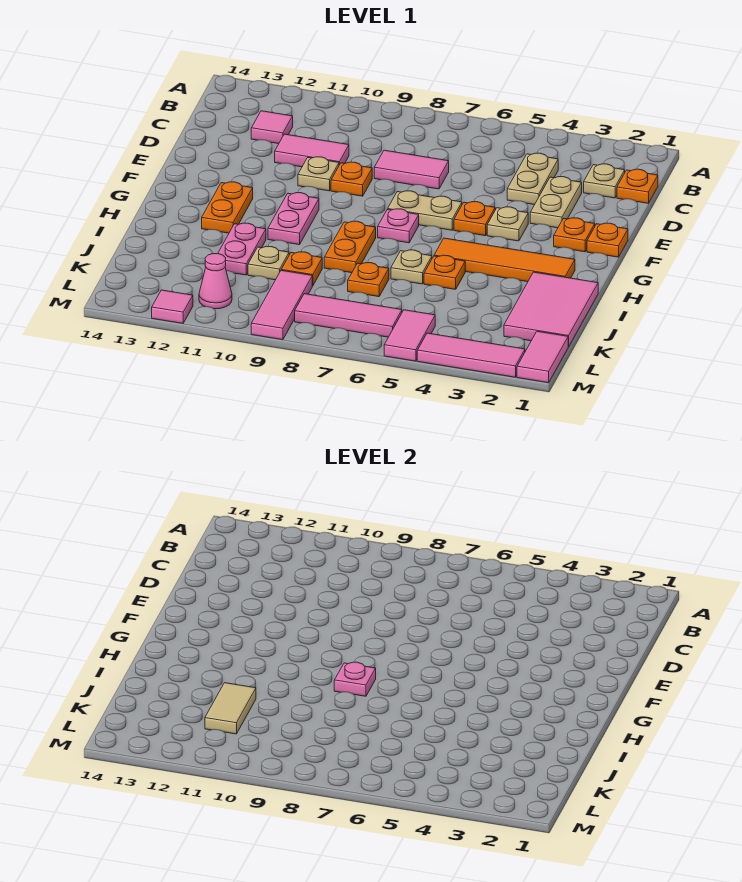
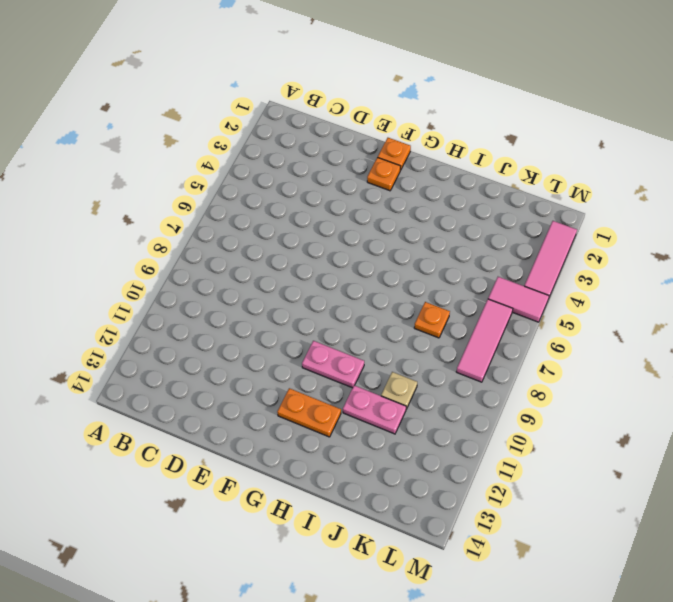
none -> orange 1x1 plate [617,169,658,203]
none -> tan 1x1 plate [584,164,625,198]
none -> tan 1x2 plate [507,153,558,205]
none -> pink 1x1 tile [251,111,293,144]

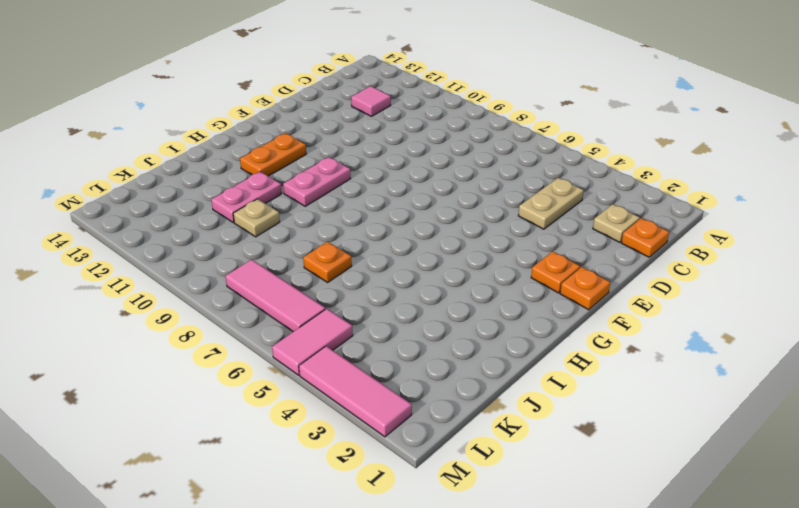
none -> tan 1x2 plate [530,177,582,228]
none -> pink 1x2 tile [374,150,449,189]
none -> pink 1x2 tile [275,134,349,167]
none -> orange 1x1 plate [331,162,372,196]

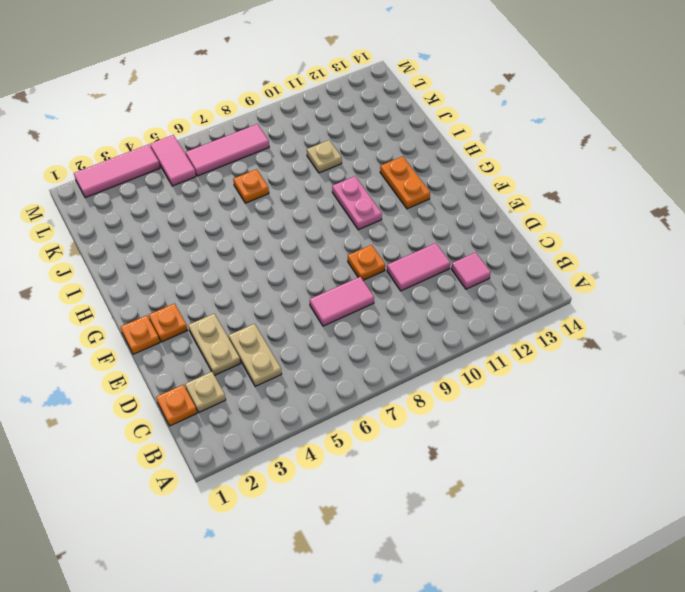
none -> tan 1x1 plate [298,157,339,191]
none -> tan 1x1 plate [487,207,528,241]
none -> orange 1x1 plate [454,202,495,236]
none -> tan 1x2 plate [388,191,462,230]

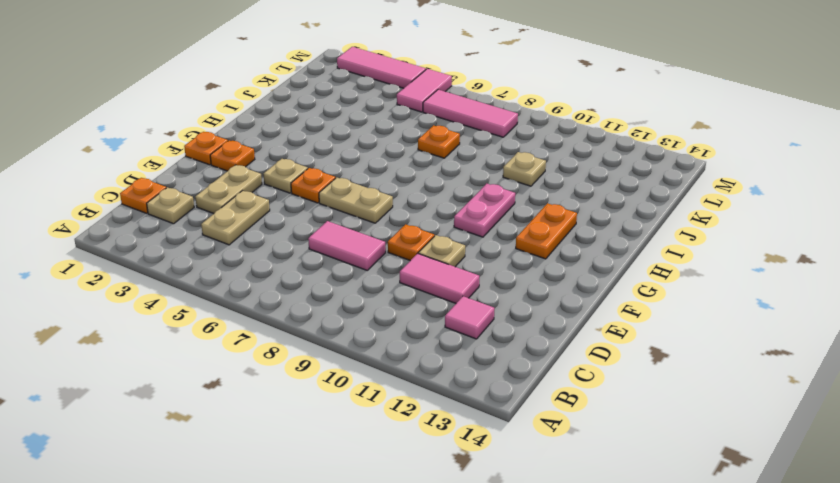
none -> pink 1x1 plate [378,209,419,243]
none -> orange 1x4 tile [434,238,575,282]
none -> orange 1x2 plate [324,221,376,273]
none -> pink 2x3 tile [504,272,598,347]

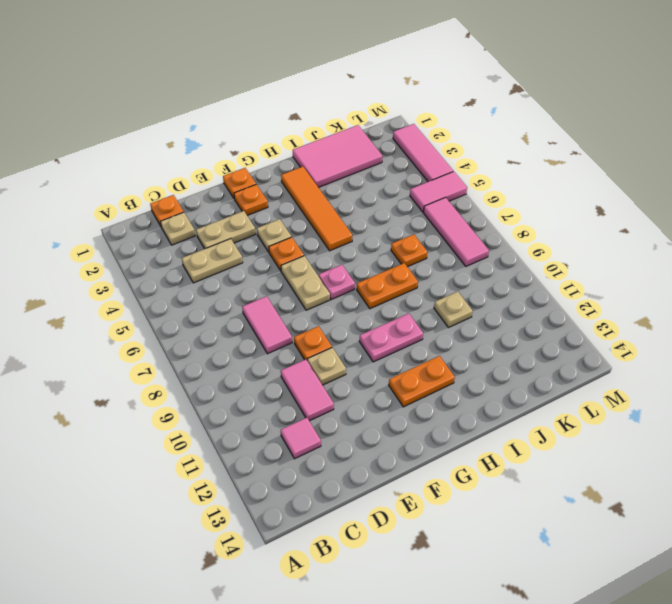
none -> orange 1x1 plate [424,255,465,289]
none -> tan 1x1 plate [391,250,432,284]
none -> pink 1x2 plate [218,223,266,275]
none -> orange 1x1 plate [281,252,322,286]

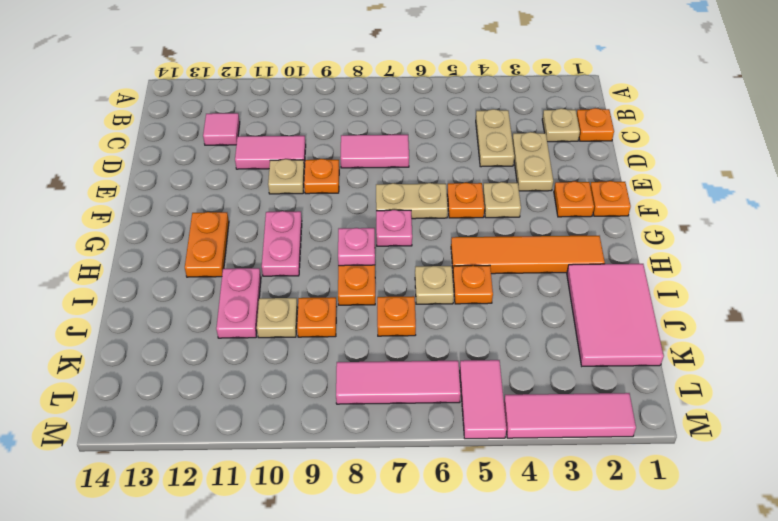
none -> pink 1x3 tile [251,270,312,340]
none -> pink 1x2 tile [517,331,568,383]
none -> pink 1x1 cone [199,254,232,309]
none -> pink 1x1 tile [152,290,193,323]

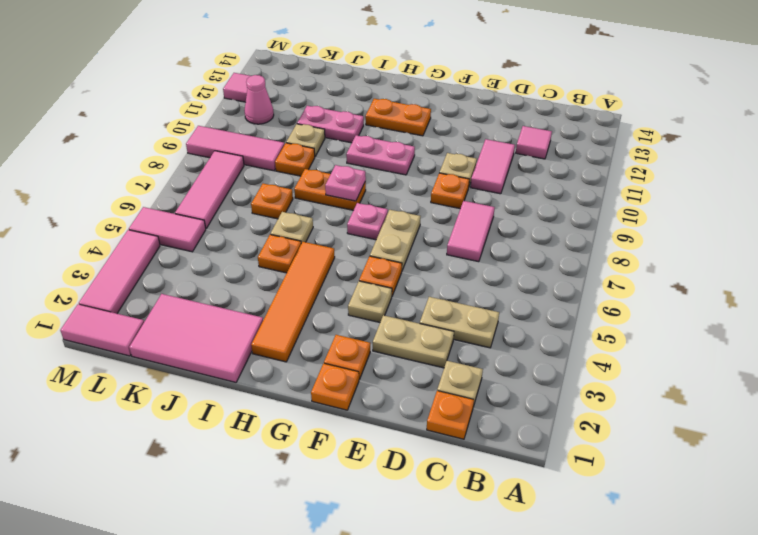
none -> tan 1x2 tile [205,683,256,734]

